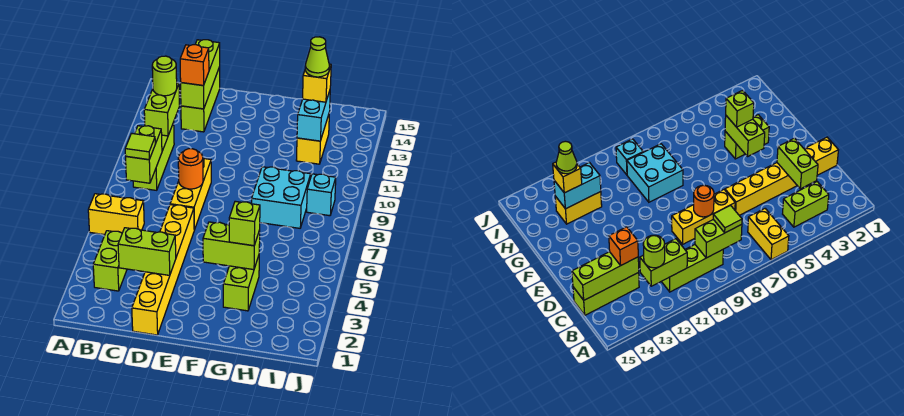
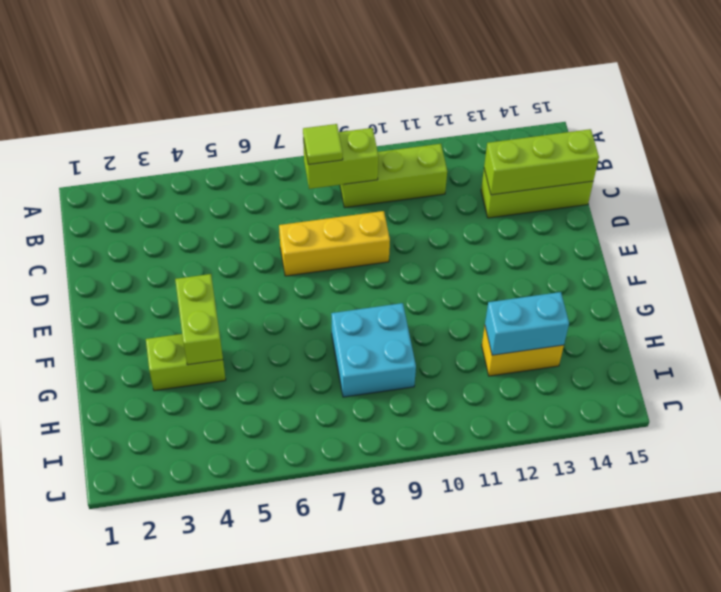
none -> yellow 1x2 brick [88,194,144,235]
none -> lime 1x2 brick [93,231,127,291]
none -> yellow 1x6 brick [132,205,194,335]

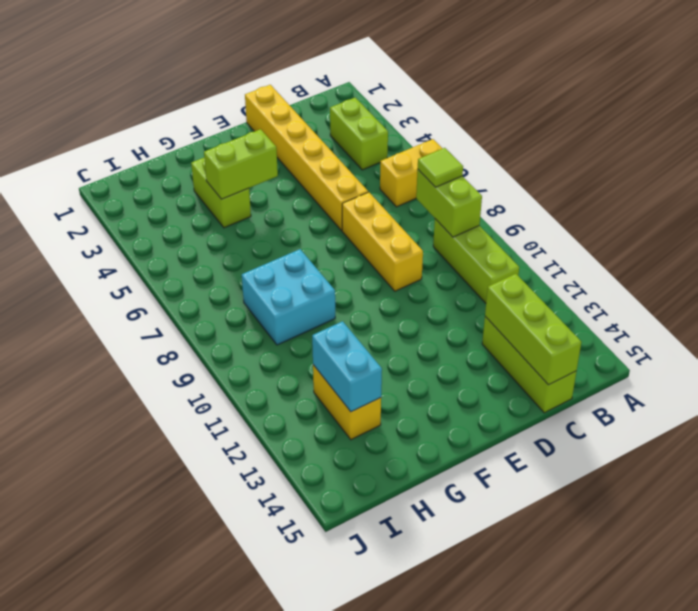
none -> cyan 1x1 brick [307,174,336,216]
none -> lime 1x2 brick [144,83,180,136]
none -> lime 1x2 brick [118,228,176,275]

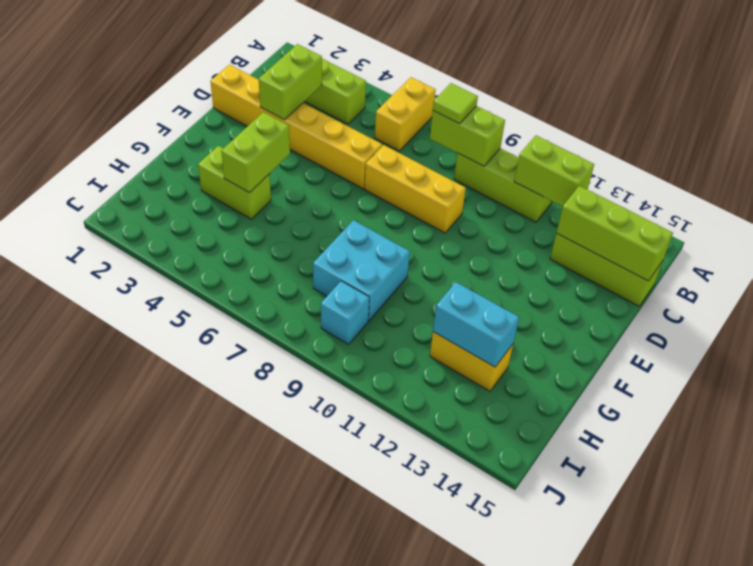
none -> orange 1x1 round brick [178,149,203,189]
none -> lime 1x1 round brick [152,56,177,96]
none -> orange 1x1 brick [180,45,209,86]

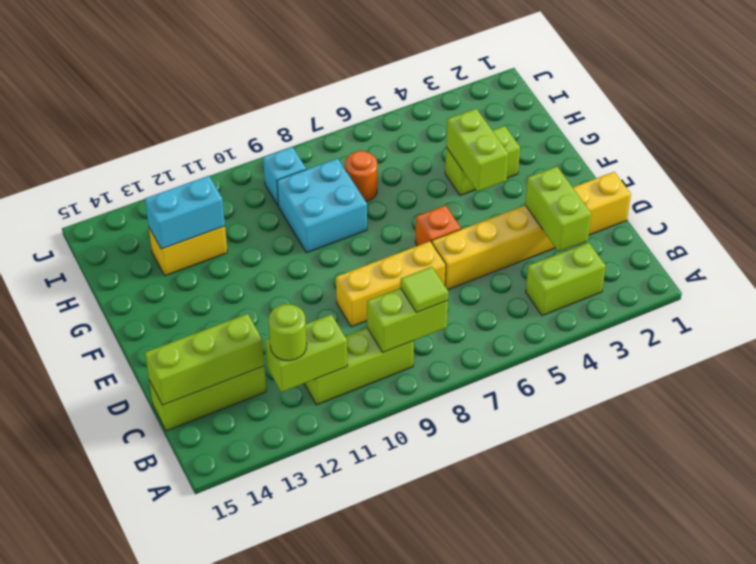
orange 1x1 brick [415,205,461,246] -> orange 1x1 brick moved to [180,45,209,86]
orange 1x1 round brick [345,151,377,201] -> orange 1x1 round brick moved to [178,149,203,189]
none -> yellow 1x2 brick [88,194,144,235]
none -> lime 1x1 brick [229,201,260,246]
none -> yellow 1x1 brick [303,64,331,102]

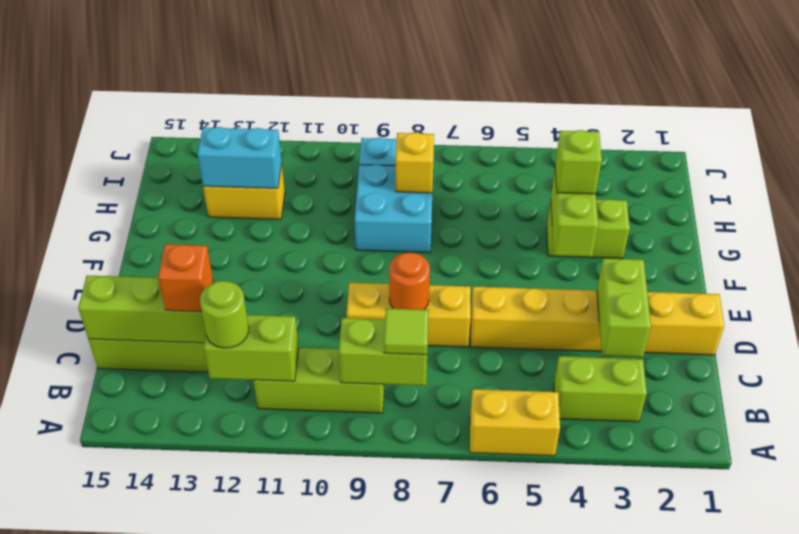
yellow 1x2 brick [470,389,560,456] -> yellow 1x2 brick turned to [88,194,144,235]
yellow 1x1 brick [395,132,434,193] -> yellow 1x1 brick moved to [303,64,331,102]
none -> lime 1x1 cone [305,37,329,77]

